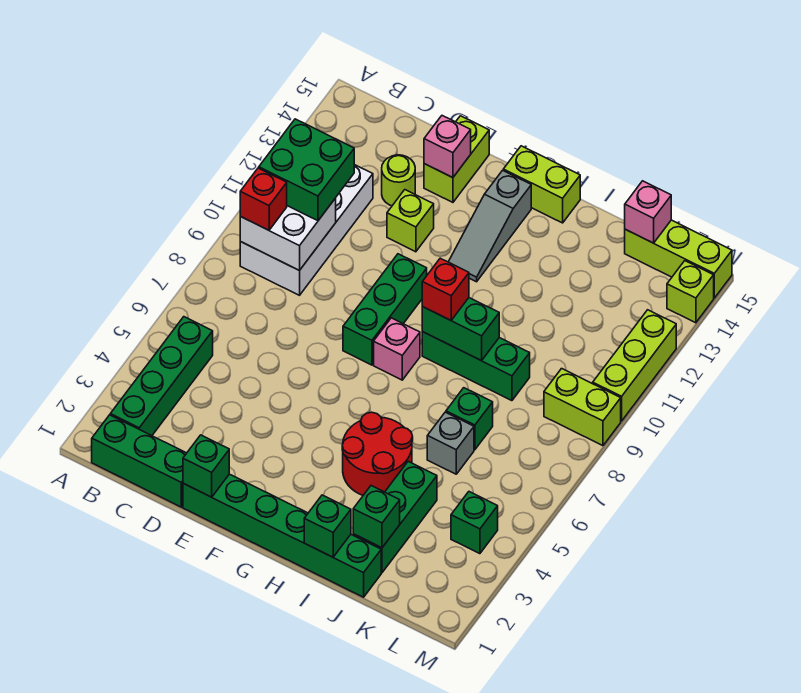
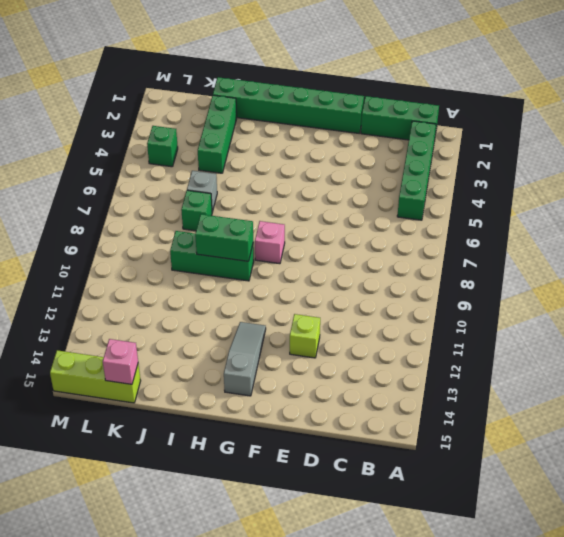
none -> white 2x4 brick [240,165,373,295]
none -> lime 1x1 round brick [382,155,415,206]
none -> lime 1x2 brick [424,116,489,202]
none -> green 1x3 brick [343,254,427,365]

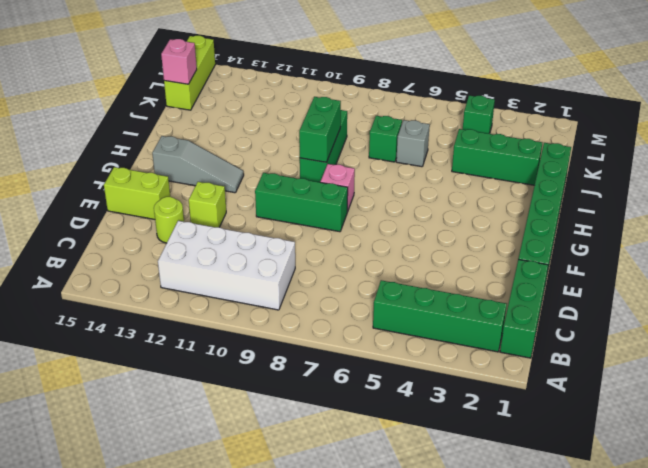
none -> lime 1x2 brick [503,146,580,223]
none -> red 2x2 round brick [342,412,413,495]
none -> lime 1x2 brick [544,369,621,446]
none -> lime 1x3 brick [593,310,676,421]

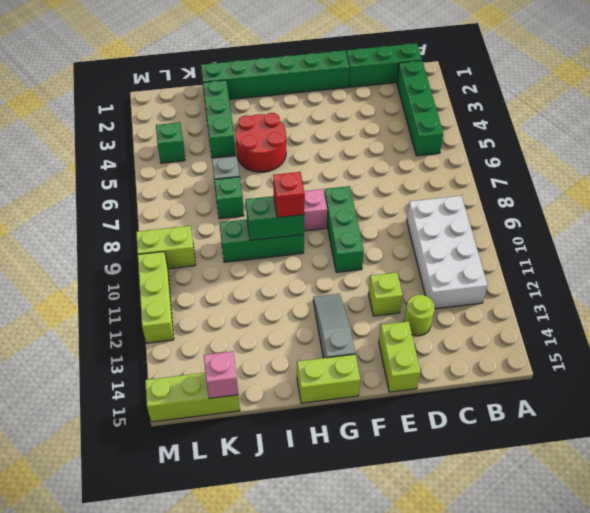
none -> lime 1x1 brick [667,261,714,323]
none -> white 2x2 brick [240,198,336,271]
none -> green 1x1 brick [183,435,229,497]
none -> pink 1x1 brick [424,116,471,178]

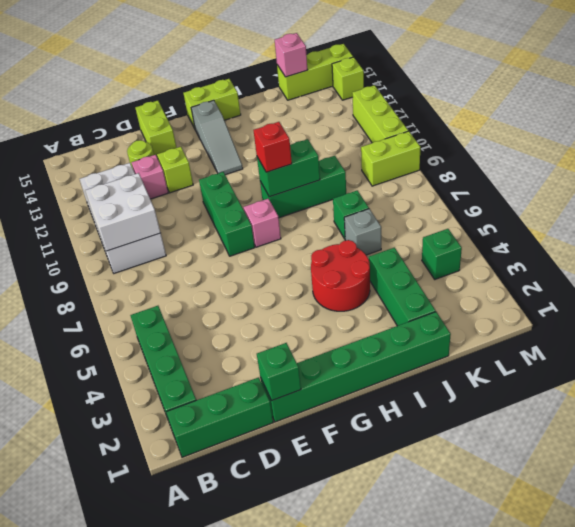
pink 1x1 brick [131,155,168,199] -> pink 1x1 brick moved to [424,116,471,178]
none -> green 1x1 brick [304,495,351,557]
none -> green 1x1 brick [353,486,400,548]
none -> red 1x1 brick [240,168,287,230]
none -> green 2x2 brick [259,119,354,221]

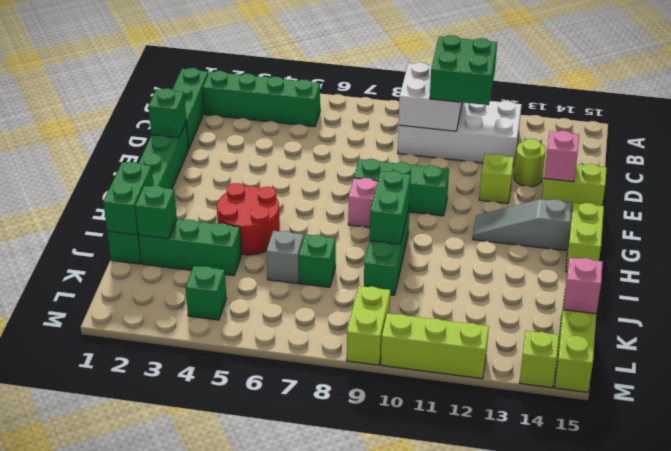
green 1x2 brick [103,162,153,235] -> green 1x1 brick [304,495,351,557]
none -> red 1x1 brick [240,168,287,230]
none -> red 1x1 brick [422,258,469,320]

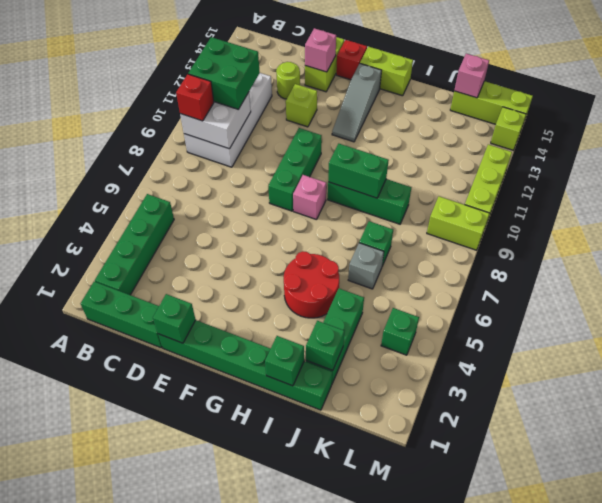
red 1x1 brick [336,40,367,80] -> red 1x1 brick moved to [422,258,469,320]

